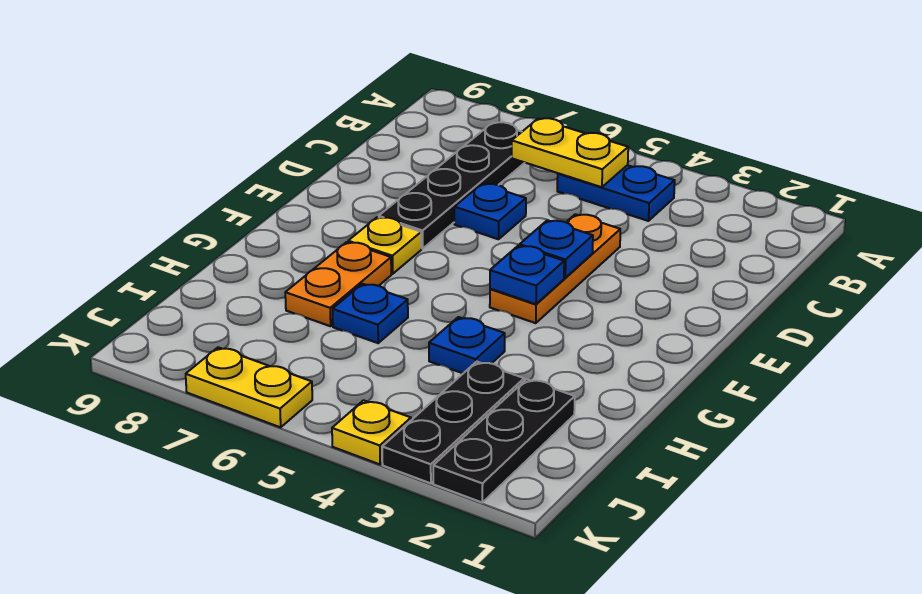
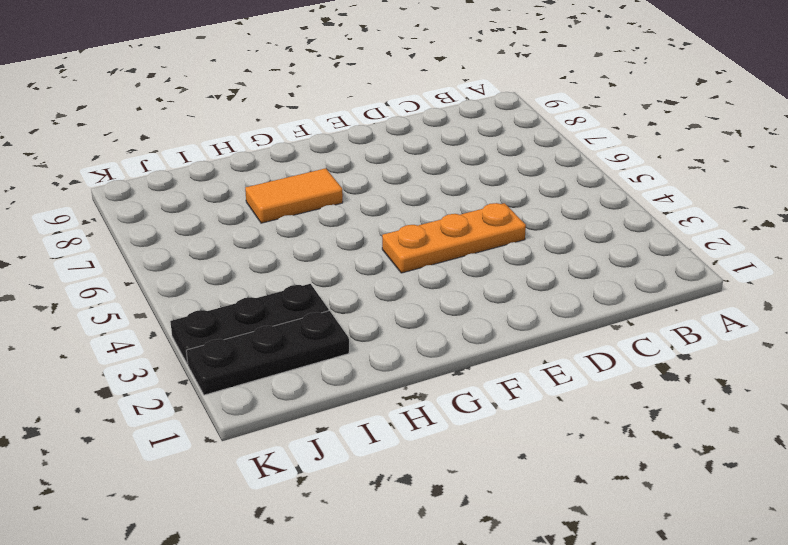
orange 1x2 tile [245,168,343,223] -> orange 1x2 plate [285,242,391,326]
none -> blue 1x2 plate [557,165,675,221]
none -> black 1x4 plate [379,122,525,249]
none -> blue 1x1 plate [454,184,526,239]

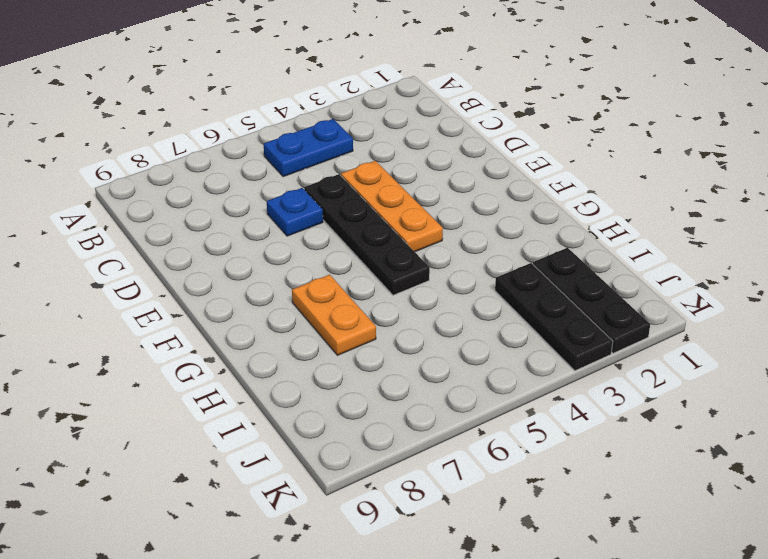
black 1x4 plate [304,174,430,295] -> black 1x4 plate moved to [379,122,525,249]
none -> yellow 1x1 plate [348,217,421,274]
none -> blue 1x1 plate [429,317,505,373]
none -> blue 1x1 plate [333,284,408,343]

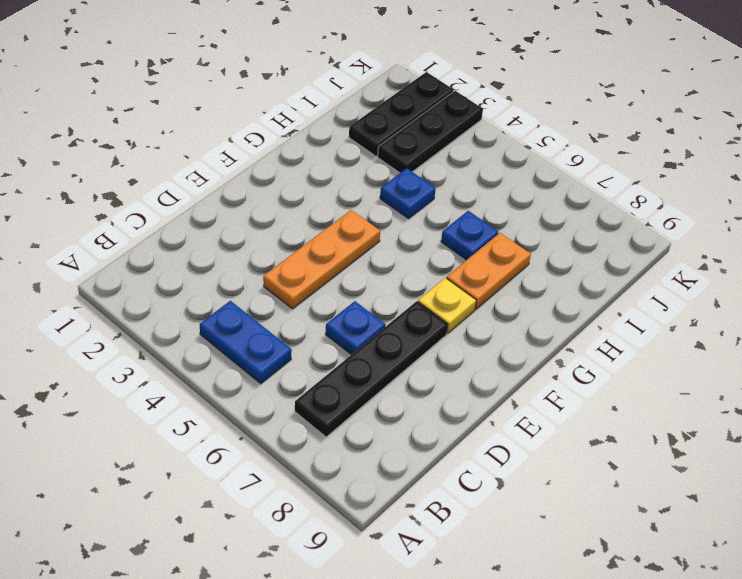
none -> yellow 1x1 plate [332,400,411,464]
none -> yellow 1x2 plate [186,347,312,427]
none -> yellow 1x2 plate [512,118,628,187]

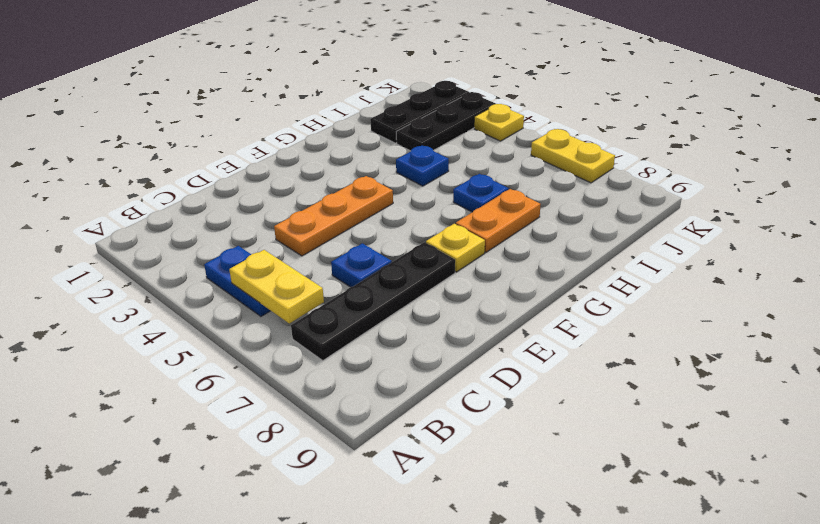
none -> blue 1x1 plate [520,220,593,278]
none -> blue 1x1 plate [490,246,564,304]

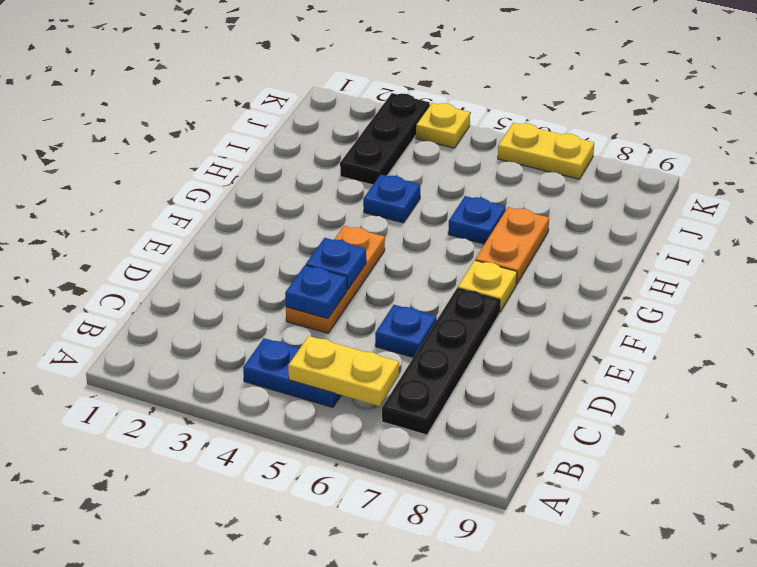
blue 1x1 plate [285,265,347,318] -> blue 1x1 plate moved to [490,246,564,304]
none -> black 1x3 plate [433,379,575,502]

